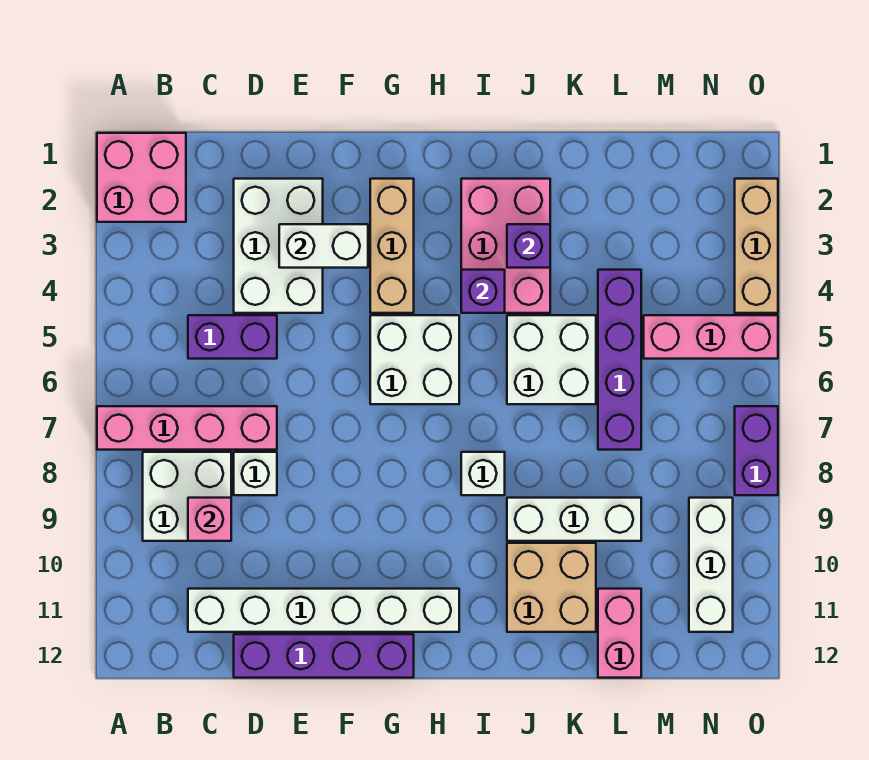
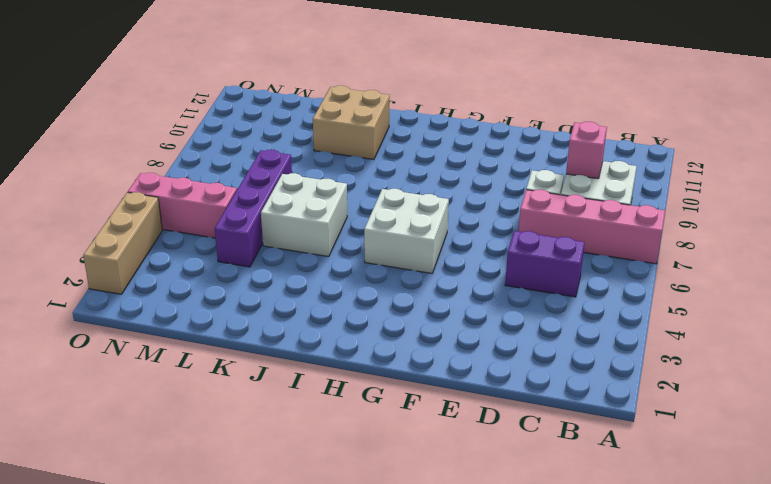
none -> pink 2x2 brick [97,133,186,222]
none -> white 1x6 brick [188,589,459,632]
none -> white 2x3 brick [234,179,323,313]

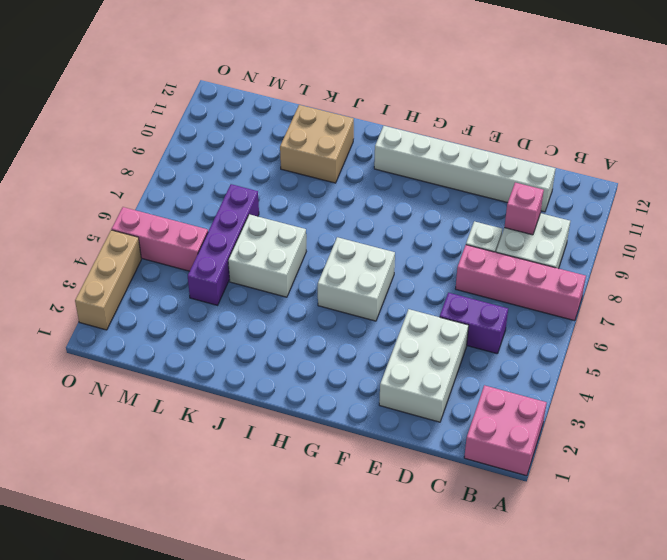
none -> purple 1x4 brick [234,634,414,678]
none -> tan 1x3 brick [370,179,414,313]
none -> pink 2x3 brick [461,179,550,313]

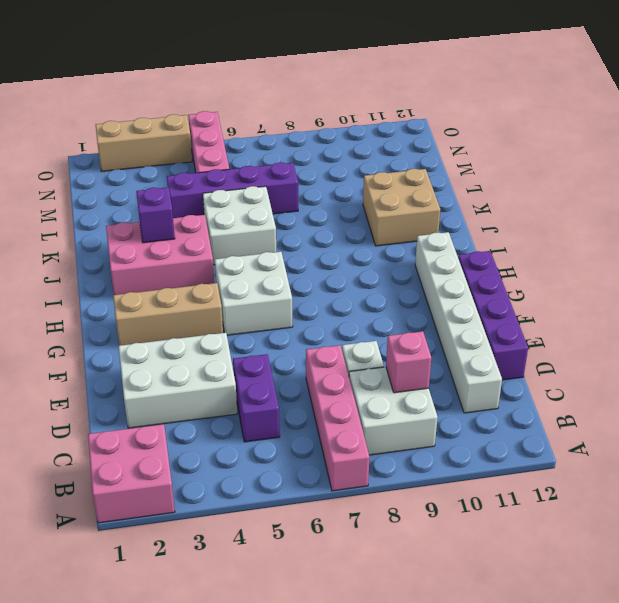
none -> white 1x1 brick [461,452,505,495]
none -> white 1x3 brick [507,498,641,541]
none -> pink 1x2 brick [598,589,641,678]

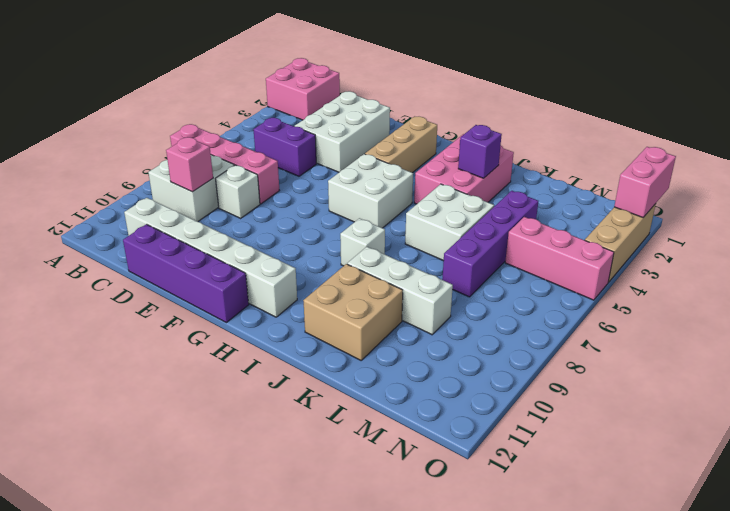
pink 1x2 brick [614,147,676,217] -> pink 1x2 brick moved to [598,589,641,678]
none -> white 1x3 brick [689,498,733,632]
none -> purple 1x2 brick [735,406,778,495]
none -> white 1x2 brick [279,224,368,268]

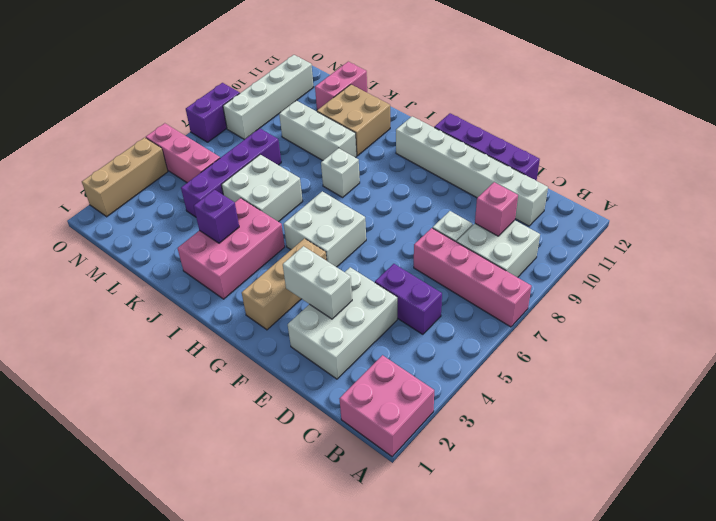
white 1x4 brick [223,55,314,140] -> white 1x3 brick [689,498,733,632]
none -> purple 1x1 brick [461,270,505,313]

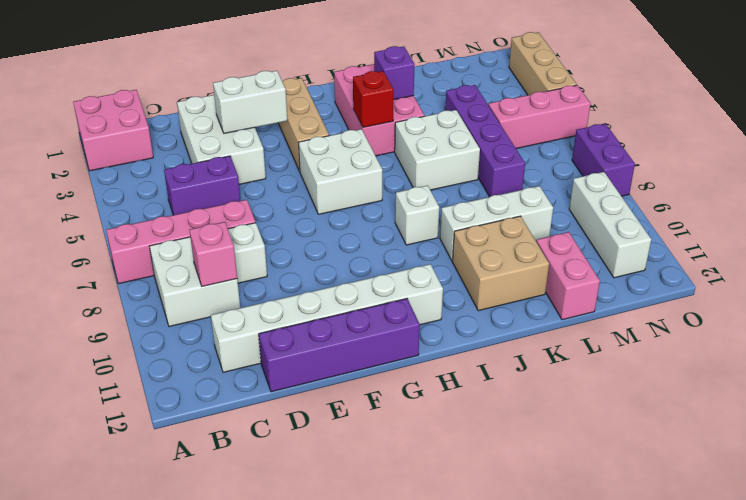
red 1x1 brick [353,71,394,127] -> purple 1x1 brick [461,270,505,313]

